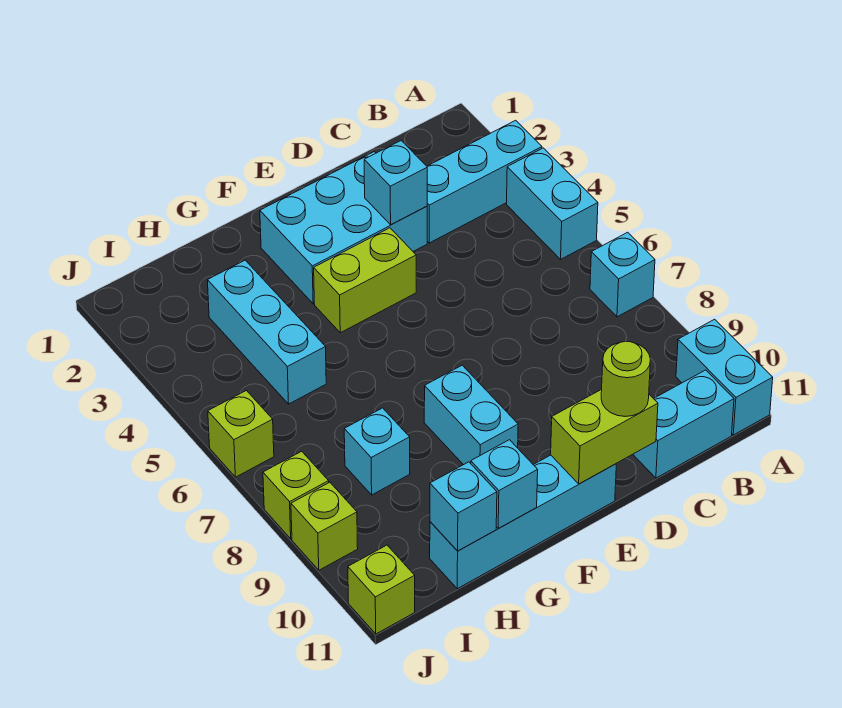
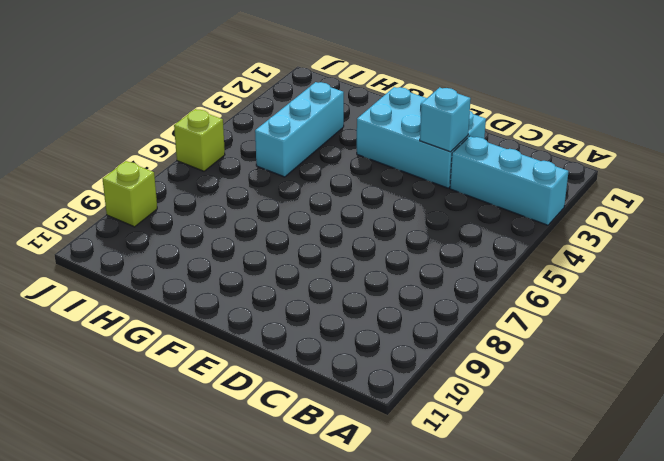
none -> cyan 1x2 brick [507,148,598,259]
none -> cyan 1x1 brick [590,232,655,317]
none -> cyan 1x2 brick [676,319,773,435]

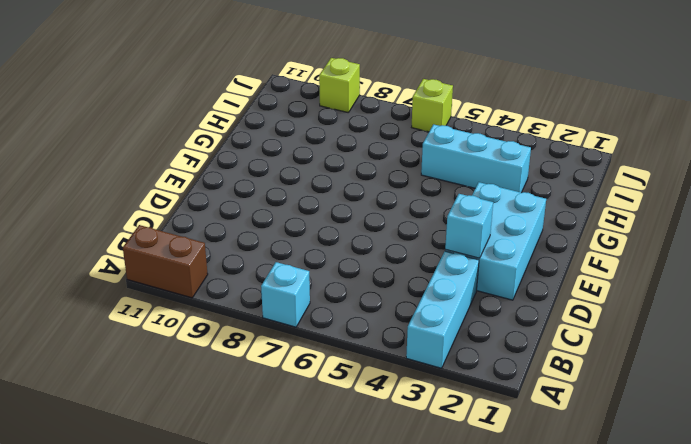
brown 1x2 brick [123,225,208,298] -> cyan 1x2 brick [676,319,773,435]
none -> cyan 1x2 brick [507,148,598,259]
none -> cyan 1x2 brick [633,370,734,478]
none -> lime 1x2 brick [314,228,416,333]

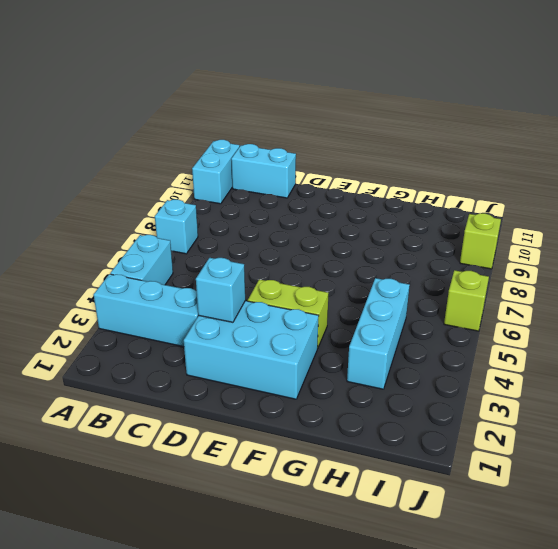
none -> cyan 1x4 brick [430,455,616,589]
none -> cyan 1x2 brick [424,365,518,465]
none -> cyan 1x1 brick [344,408,410,495]

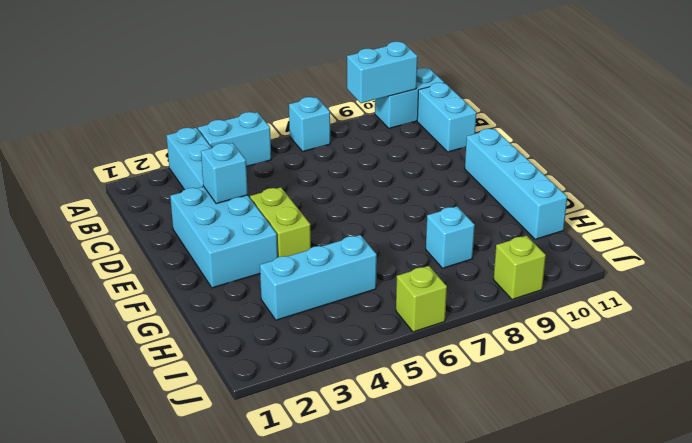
cyan 1x2 brick [347,42,418,103] -> cyan 1x2 brick moved to [424,365,518,465]
none -> lime 1x1 brick [263,451,329,539]
none -> lime 1x1 brick [348,545,415,634]
none -> lime 1x2 brick [551,389,658,484]

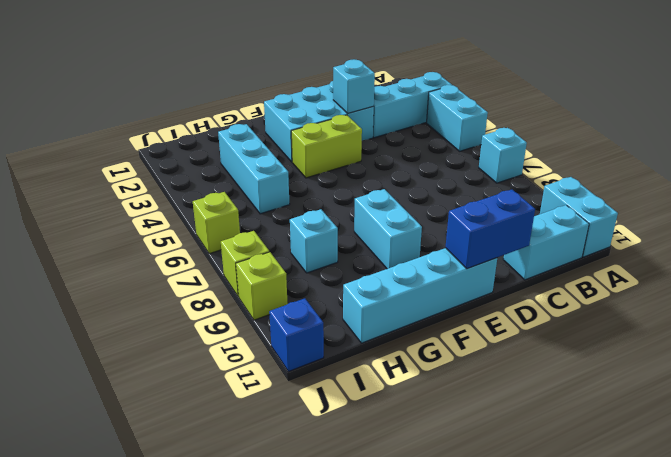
blue 1x2 brick [445,190,535,269] -> lime 1x2 brick [551,389,658,484]
blue 1x1 brick [269,298,324,372] -> lime 1x1 brick [348,545,415,634]
none -> cyan 1x1 brick [471,440,538,529]
none -> cyan 1x1 brick [430,462,497,551]
none -> lime 1x1 round brick [601,341,650,417]

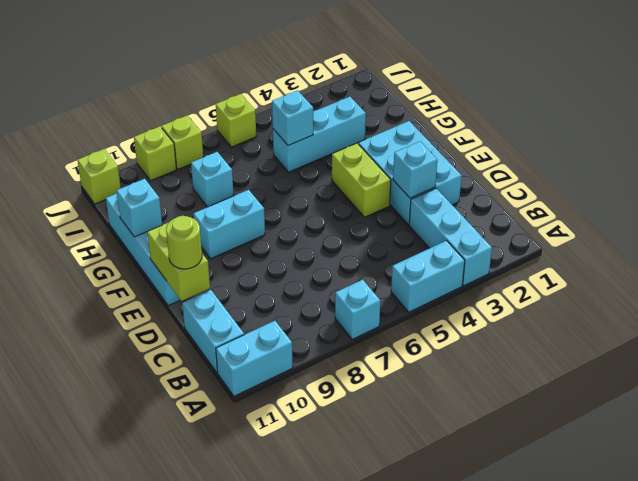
cyan 1x1 brick [272,90,313,146] -> cyan 1x1 brick moved to [430,462,497,551]

